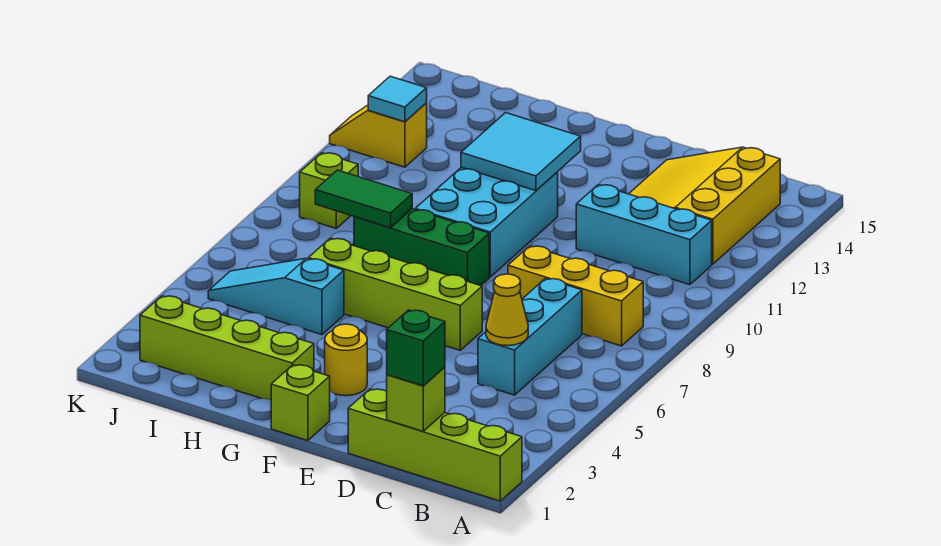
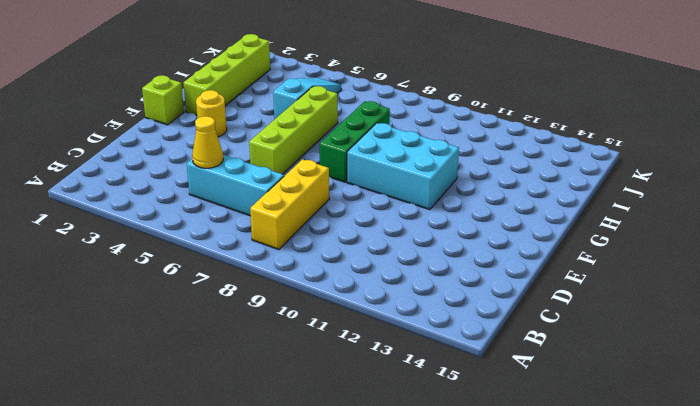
none -> lime 1x4 brick [348,389,522,501]
none -> cyan 1x3 brick [576,185,712,285]
none -> yellow 3x3 slope [629,147,780,264]

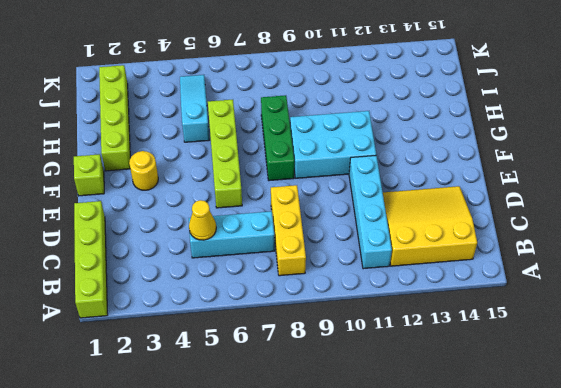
cyan 1x4 brick [349,155,392,269] -> cyan 1x3 brick [576,185,712,285]
none -> lime 1x1 brick [300,153,358,228]
none -> yellow 1x2 slope [330,103,427,167]
none -> lime 1x1 brick [387,367,445,431]

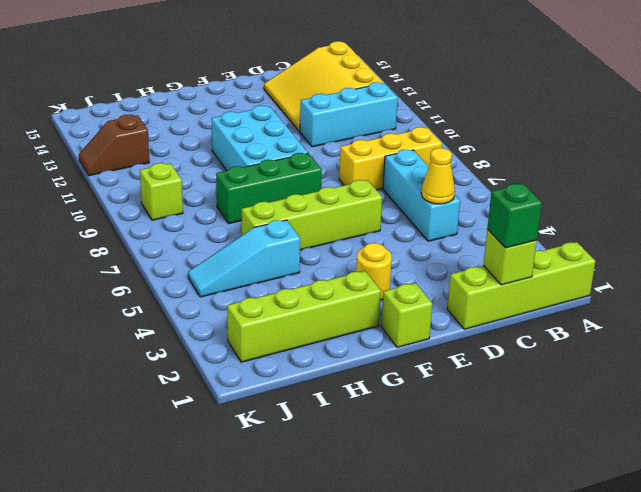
brown 1x2 slope [79,115,149,176] -> yellow 1x2 slope [330,103,427,167]
none -> cyan 2x2 tile [461,113,581,191]
none -> green 1x2 tile [315,170,412,228]
none -> cyan 1x1 tile [368,76,427,122]

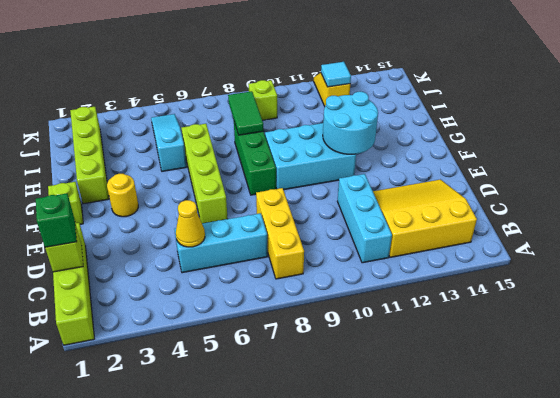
cyan 2x2 round brick [323,92,378,154] -> cyan 2x2 tile [461,113,581,191]

